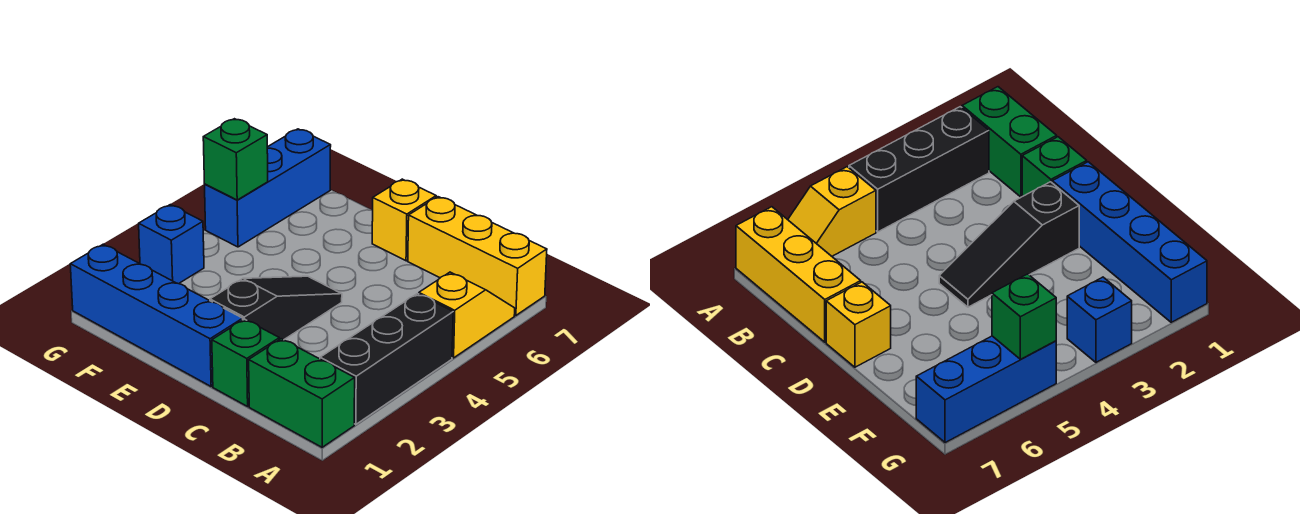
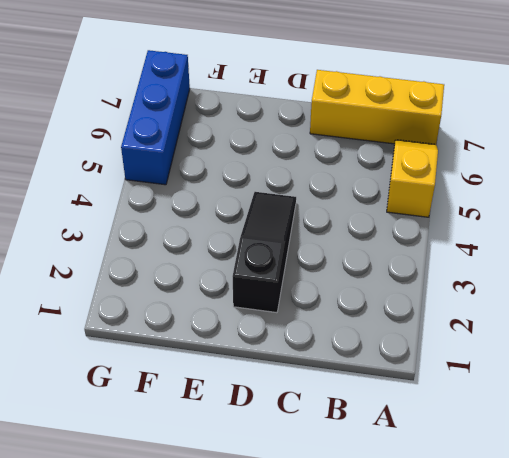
none -> green 1x2 brick [249,339,355,447]
none -> black 1x3 brick [320,294,453,424]

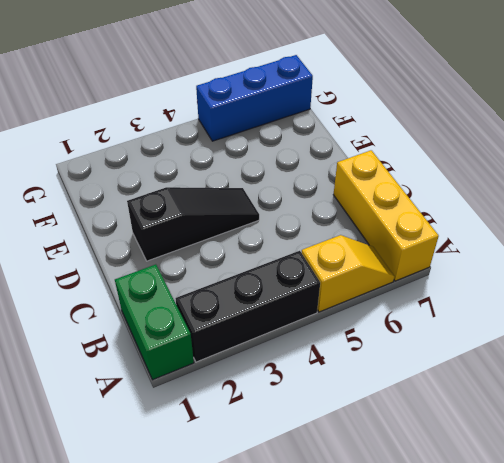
none -> green 1x1 brick [212,319,279,406]
none -> blue 1x4 brick [70,244,243,386]

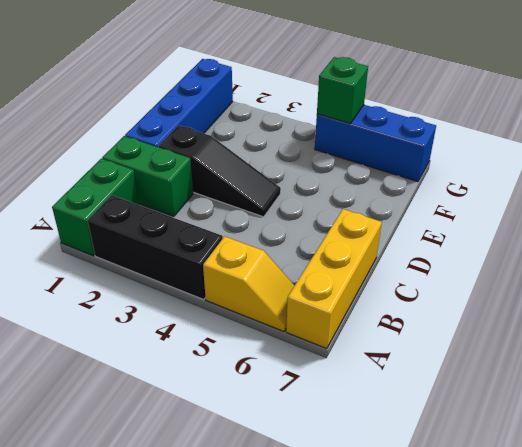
green 1x2 brick [102,136,193,217] -> green 1x1 brick [212,319,279,406]
none -> yellow 1x1 brick [372,179,436,261]
none -> blue 1x1 brick [139,205,204,284]

